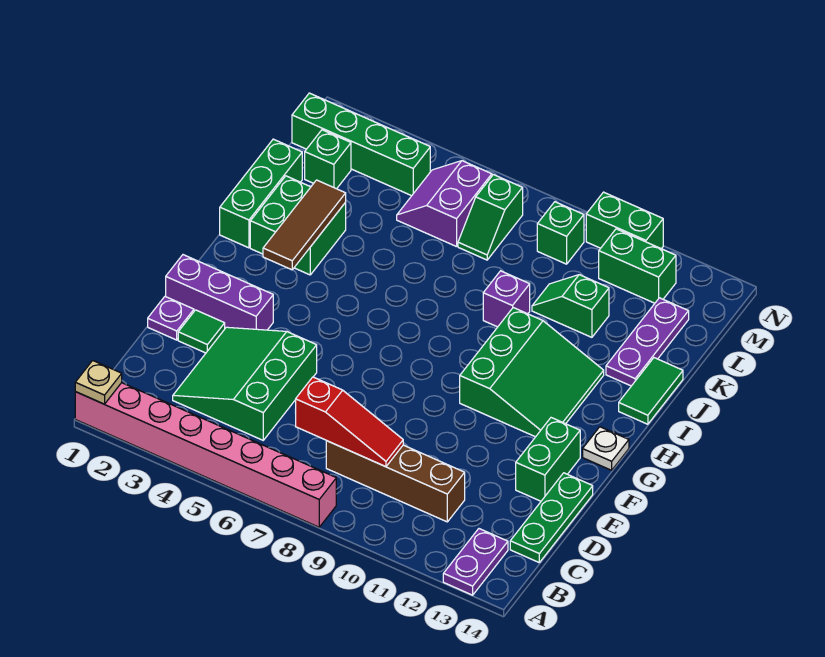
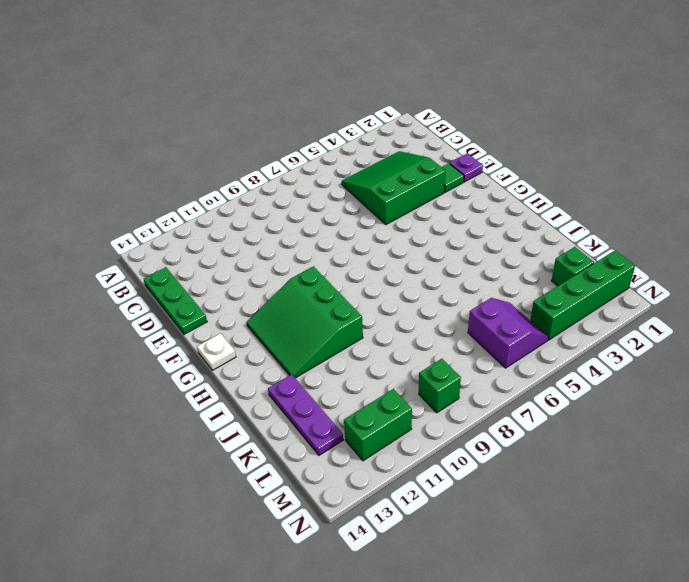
green 3x3 slope [342,151,445,224] -> green 3x3 slope turned to [173,327,317,440]
none -> pink 1x8 brick [75,383,336,527]
none -> purple 1x2 plate [443,529,508,595]
none -> brown 1x4 brick [326,441,465,522]

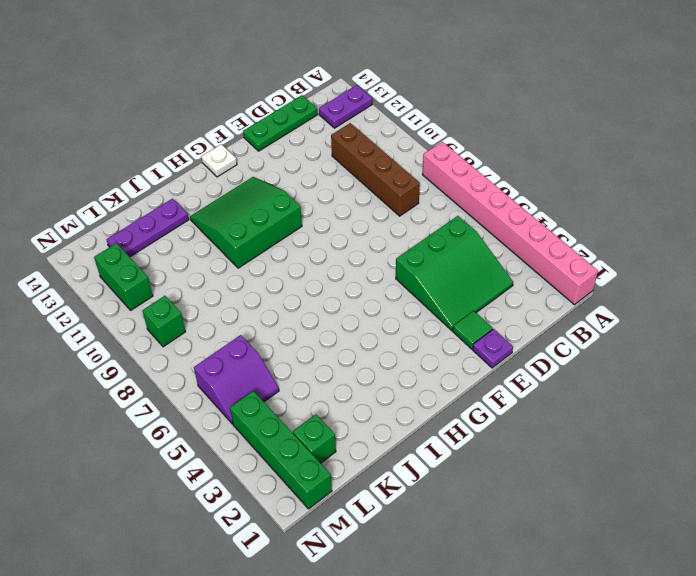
none -> green 1x2 brick [516,418,580,501]
none -> purple 1x3 brick [166,255,273,330]
none -> green 1x3 brick [220,139,302,248]

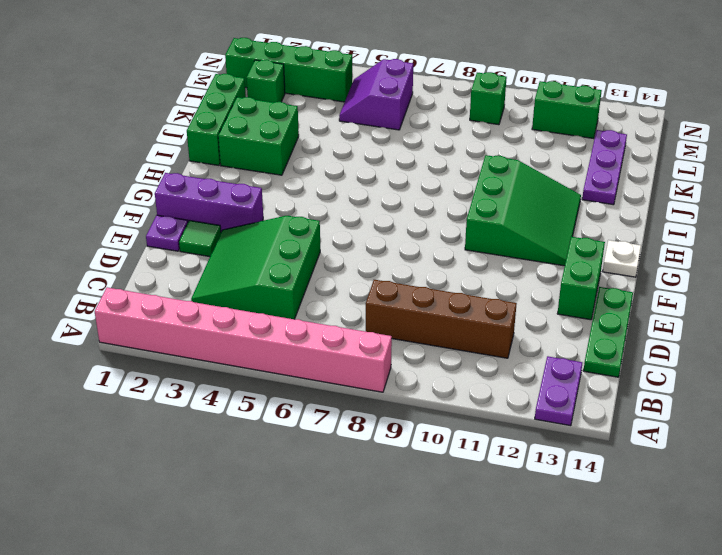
none -> green 1x2 tile [619,358,683,424]
none -> purple 1x1 brick [483,271,530,327]
none -> green 1x2 slope [532,275,609,337]

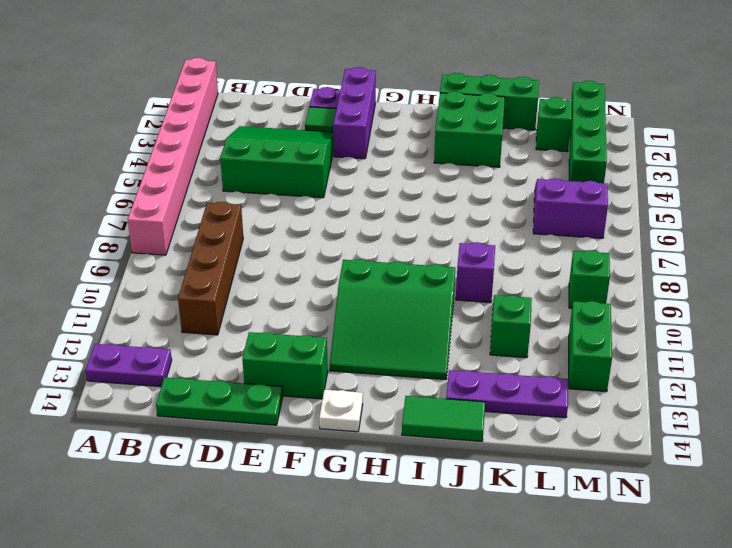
none -> green 1x2 slope [458,175,523,260]
none -> green 1x2 brick [586,192,663,249]
none -> tan 1x1 plate [75,360,122,404]

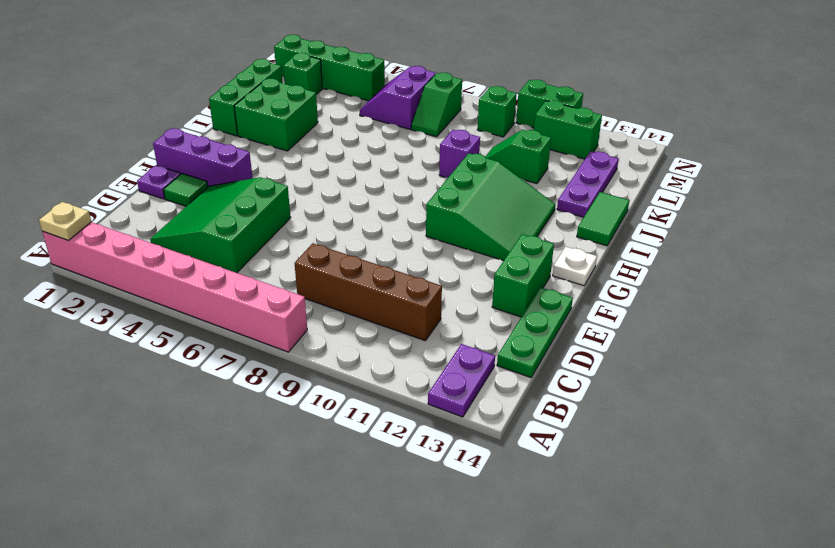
none -> red 1x3 slope [296,377,403,467]
none -> brown 1x3 tile [263,180,346,270]

